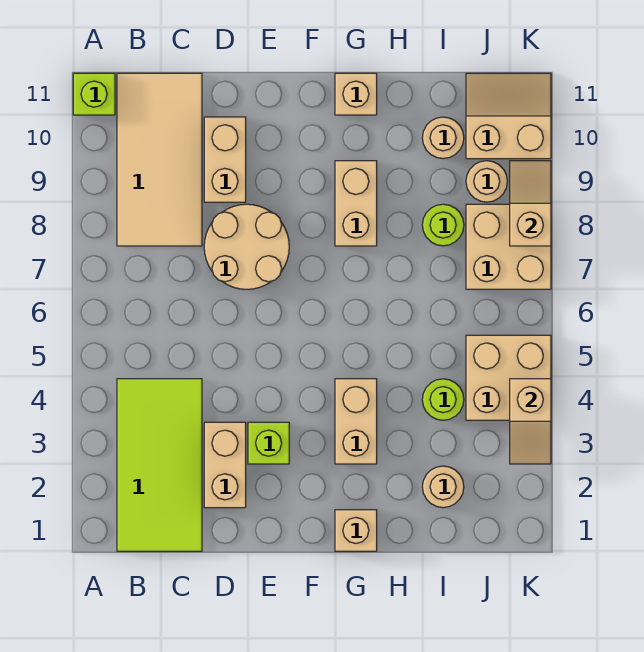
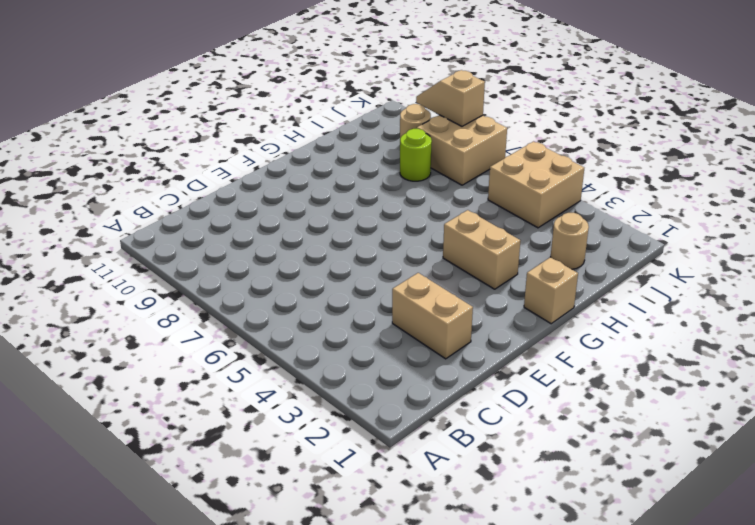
none -> lime 1x1 brick [73,73,115,115]
none -> lime 2x4 tile [117,379,202,551]
none -> tan 2x4 tile [117,73,202,246]

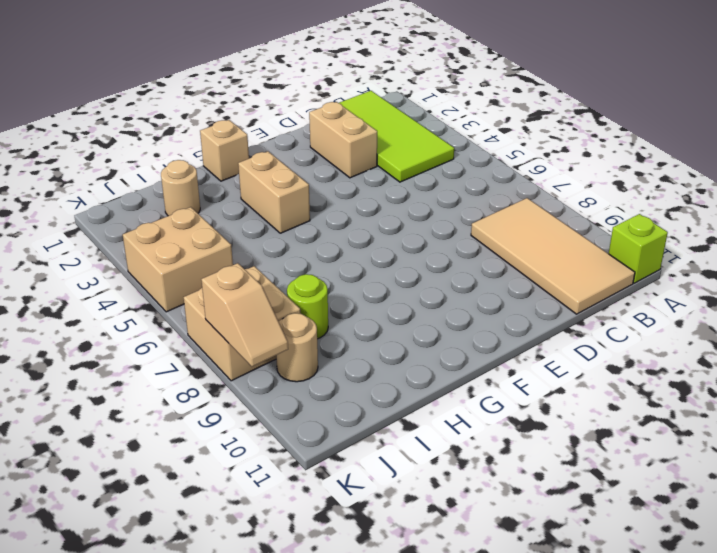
none -> tan 2x2 round brick [204,204,289,289]
none -> tan 1x2 brick [204,117,246,202]
none -> lime 1x1 brick [248,422,289,464]

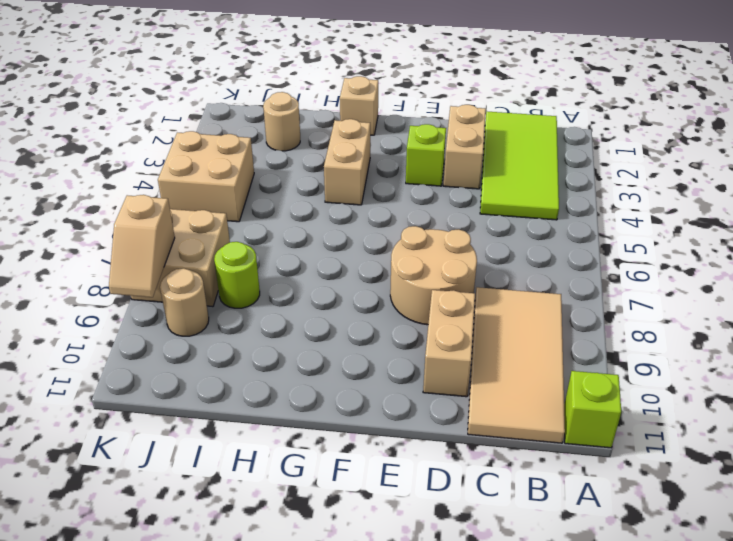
none -> tan 1x2 brick [335,161,377,246]
none -> tan 1x1 brick [335,73,377,115]
none -> lime 1x1 round brick [422,379,464,420]

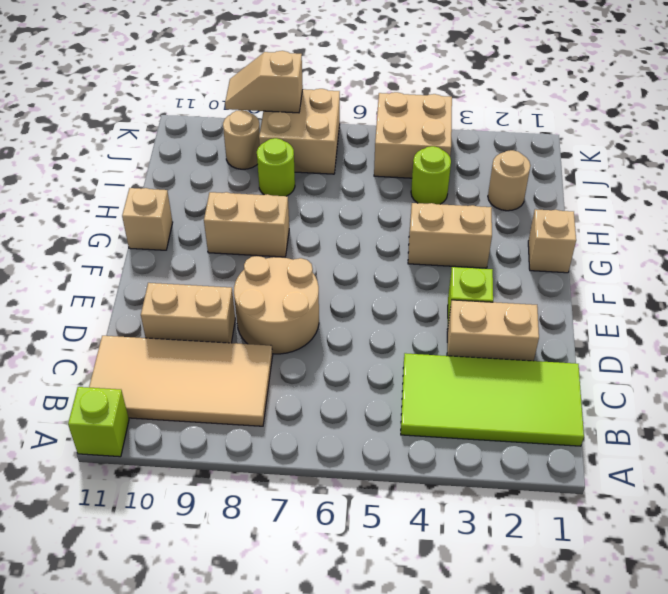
none -> tan 1x1 round brick [422,117,464,159]
none -> tan 2x2 slope [466,73,551,159]
none -> tan 1x2 slope [510,379,551,464]

